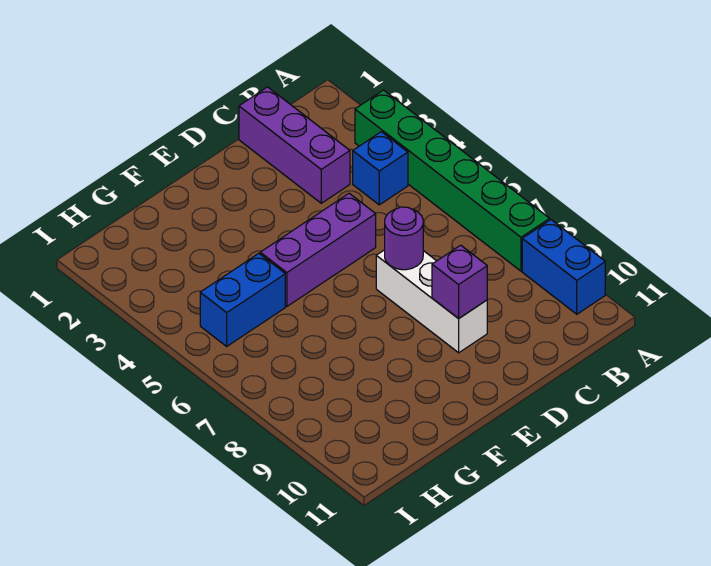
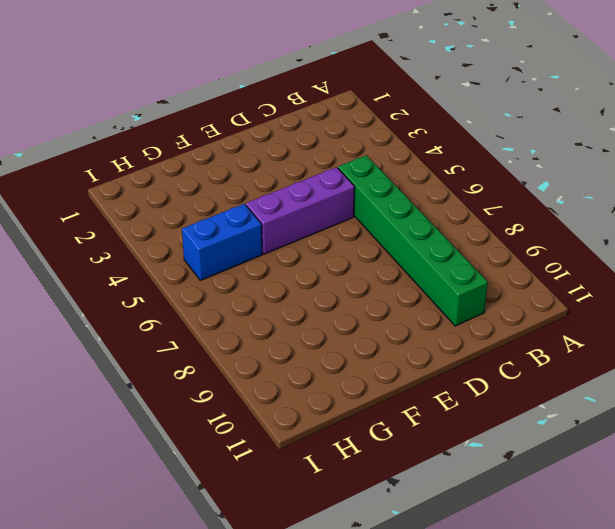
green 1x6 brick [338,155,488,326] -> green 1x6 brick moved to [355,90,550,271]
none -> blue 1x2 brick [522,220,605,314]
none -> blue 1x1 brick [353,132,408,205]

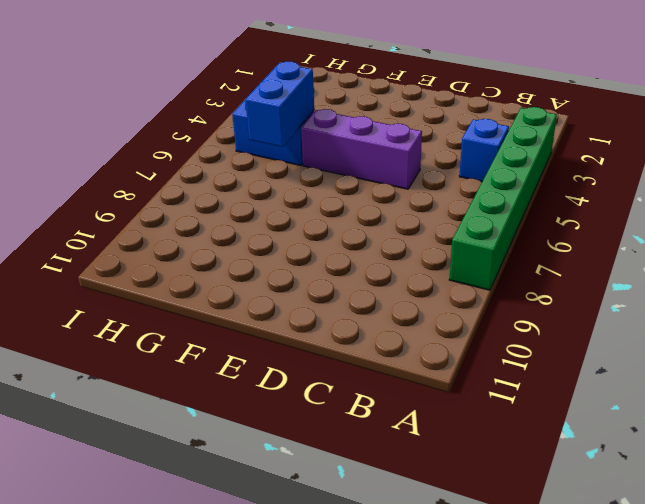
blue 1x2 brick [245,61,314,147] -> blue 1x2 brick moved to [522,220,605,314]
none -> purple 1x3 brick [239,87,350,203]
none -> white 1x3 brick [376,250,487,353]

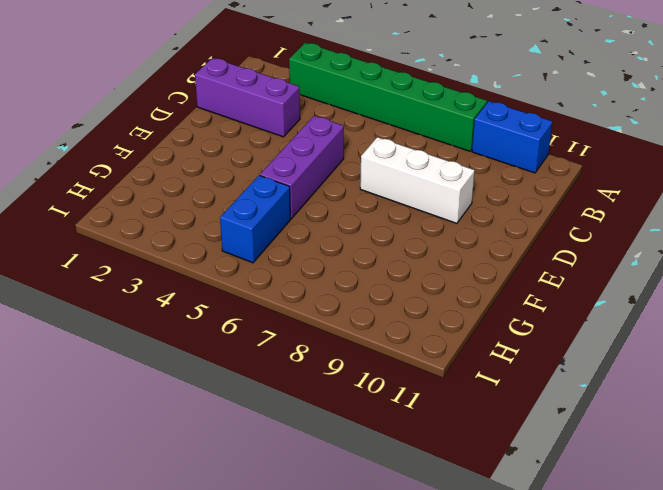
none -> blue 1x1 brick [353,132,408,205]
none -> purple 1x1 round brick [385,207,423,270]

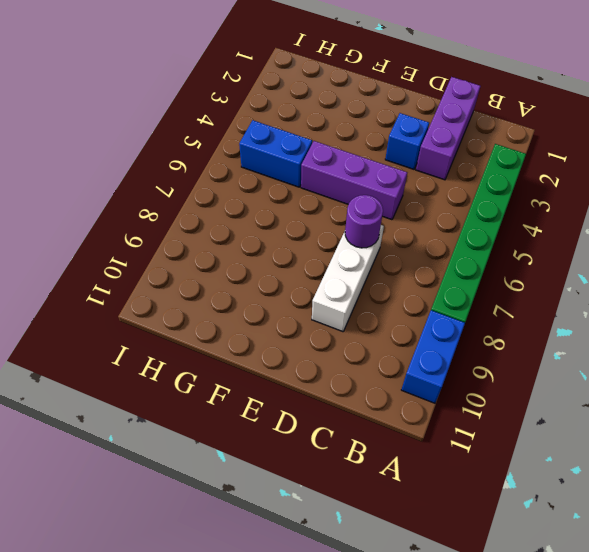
blue 1x1 brick [385,113,429,169] -> blue 1x1 brick moved to [353,132,408,205]
none -> purple 1x1 brick [432,245,487,319]

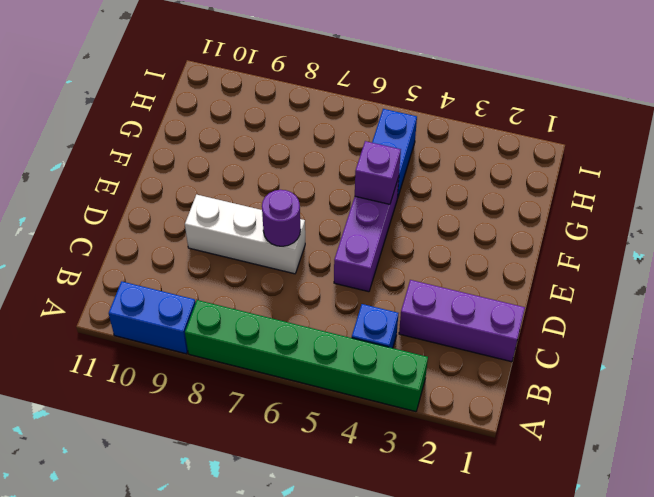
purple 1x1 brick [355,141,401,204] -> purple 1x1 brick moved to [432,245,487,319]

